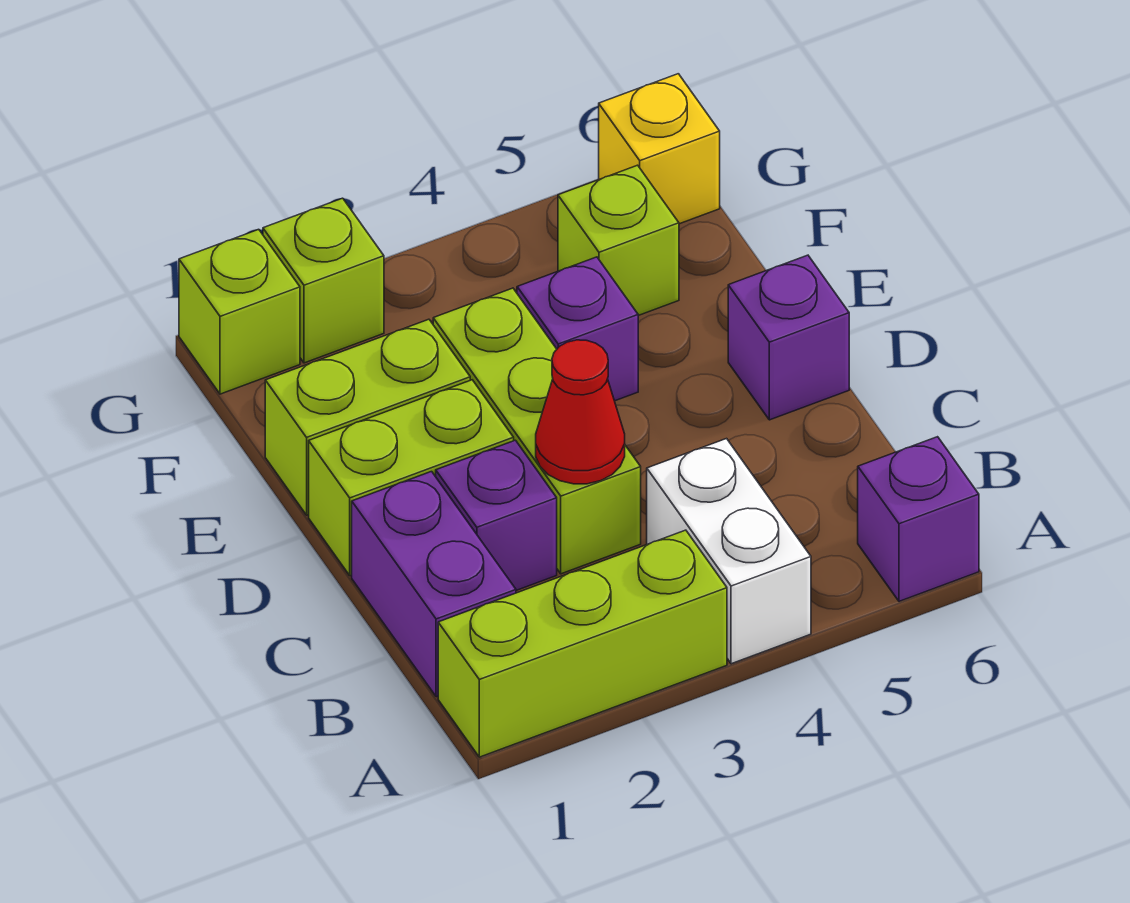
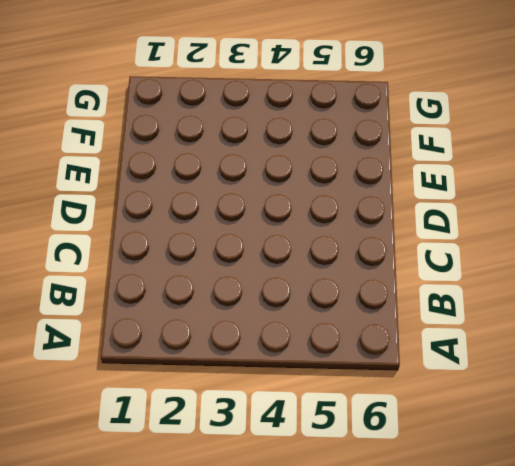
none -> lime 1x3 brick [438,530,727,757]
none -> white 1x2 brick [647,439,811,664]
none -> purple 1x1 brick [858,437,979,601]

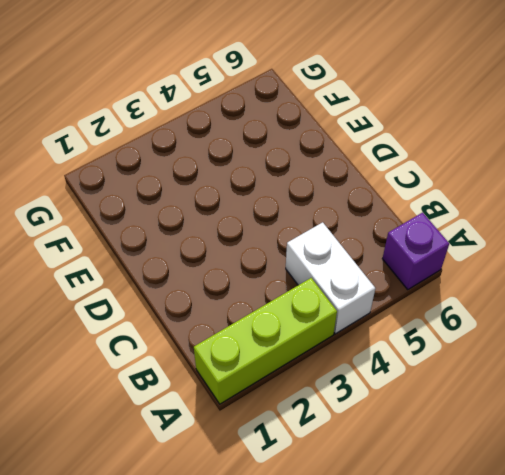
none -> purple 1x2 brick [352,472,516,697]
none -> purple 1x1 brick [436,440,557,590]
none -> lime 1x3 brick [433,288,641,574]

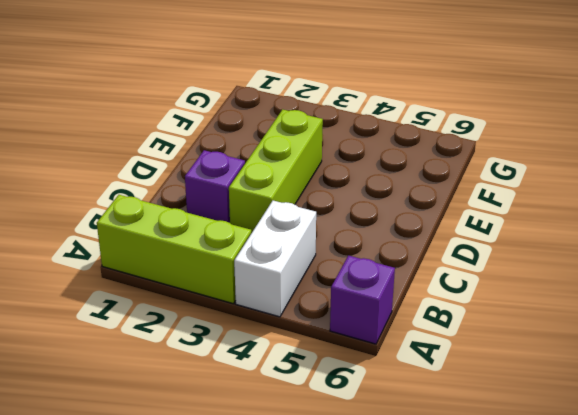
none -> purple 1x2 brick [352,472,516,697]
none -> lime 1x2 brick [309,380,514,576]
none -> purple 1x1 brick [728,255,849,420]

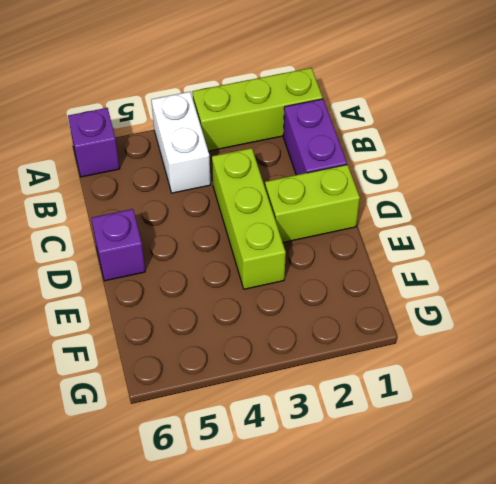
none -> purple 1x1 brick [436,440,557,590]
none -> lime 1x2 brick [265,319,470,515]
none -> purple 1x1 brick [517,257,638,401]

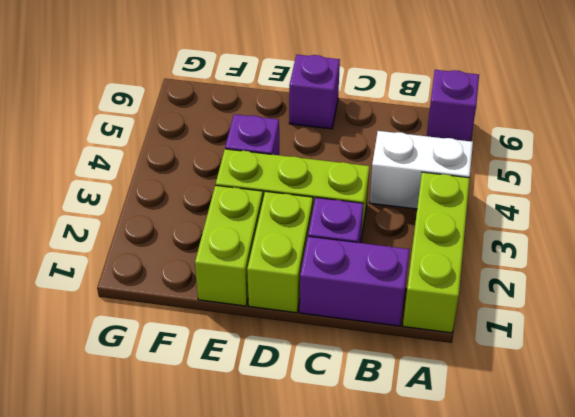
none -> lime 1x1 brick [558,165,679,316]
none -> lime 1x1 brick [179,229,300,394]
none -> lime 1x1 brick [263,198,384,363]

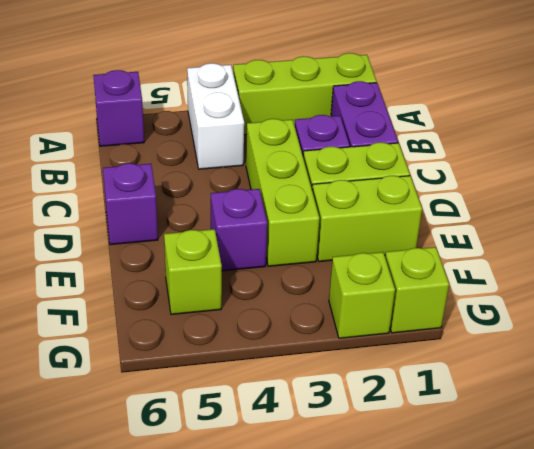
none -> yellow 1x1 brick [599,74,720,224]
none -> red 1x1 cone [536,340,625,484]

